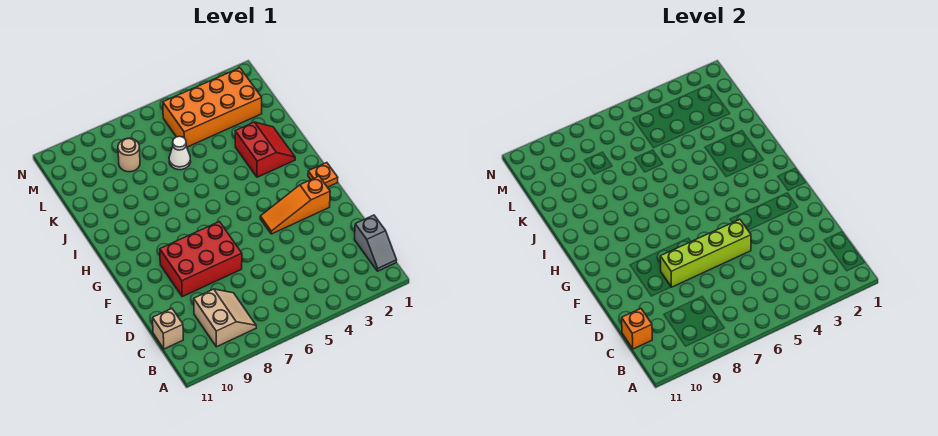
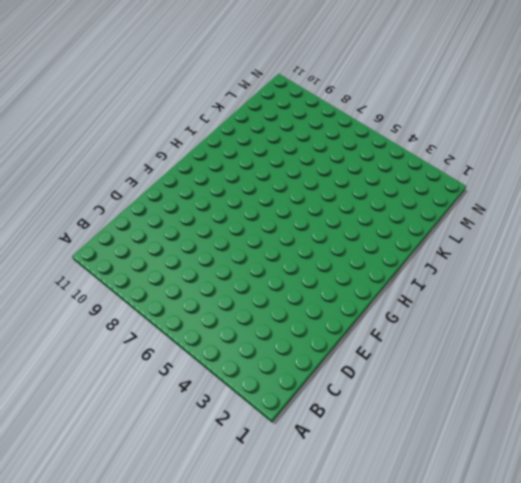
none -> grey 1x2 slope [354,215,397,271]
none -> tan 2x2 slope [194,289,256,347]
none -> tan 1x1 brick [153,309,183,349]

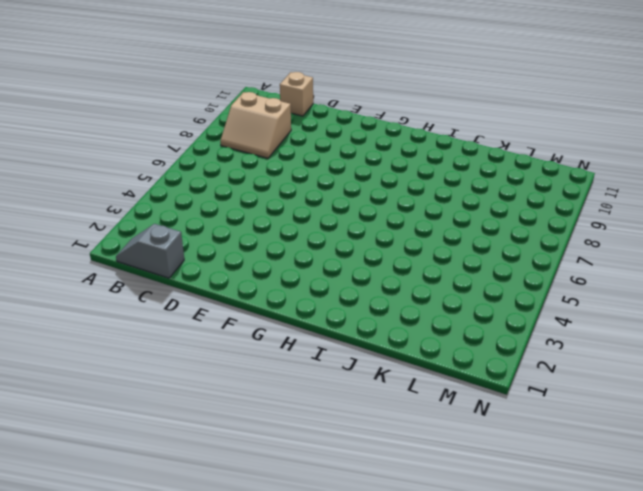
none -> red 2x3 brick [160,222,242,297]
none -> orange 1x3 slope [260,176,330,234]
none -> orange 1x1 plate [308,163,338,187]

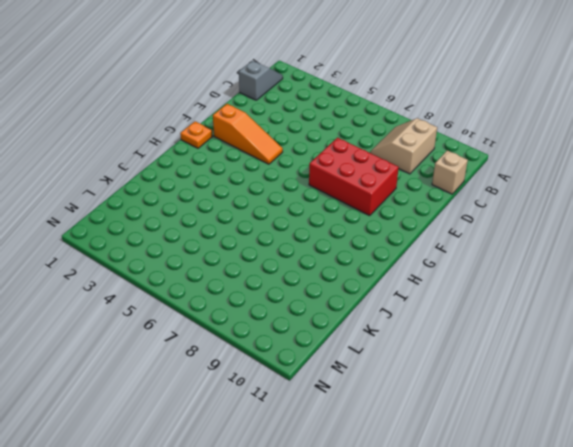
none -> red 2x2 slope [235,122,295,177]
none -> white 1x1 cone [169,136,191,170]
none -> orange 2x4 brick [163,68,262,147]

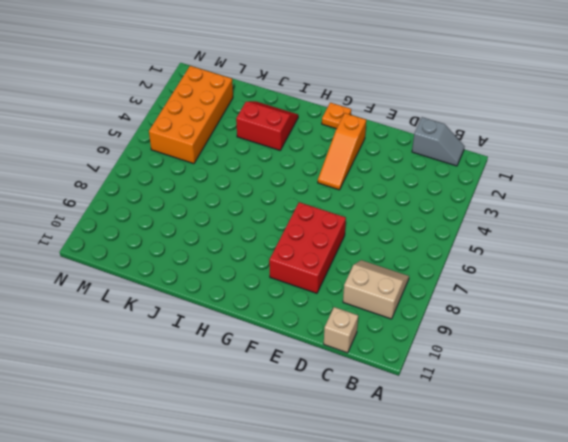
none -> white 1x1 cone [169,136,191,170]
none -> tan 1x1 round brick [118,138,140,172]
none -> orange 1x1 brick [622,309,652,349]

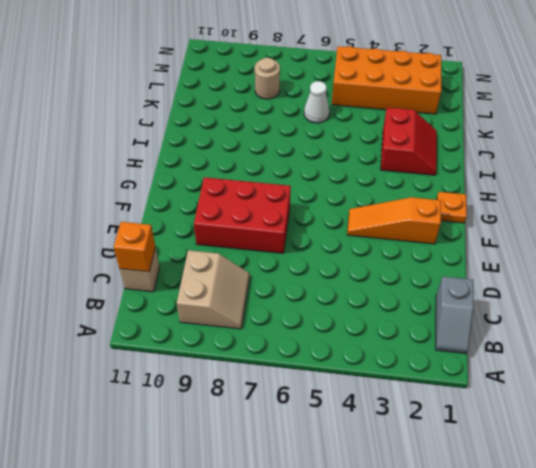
none -> lime 1x4 brick [660,220,751,287]

